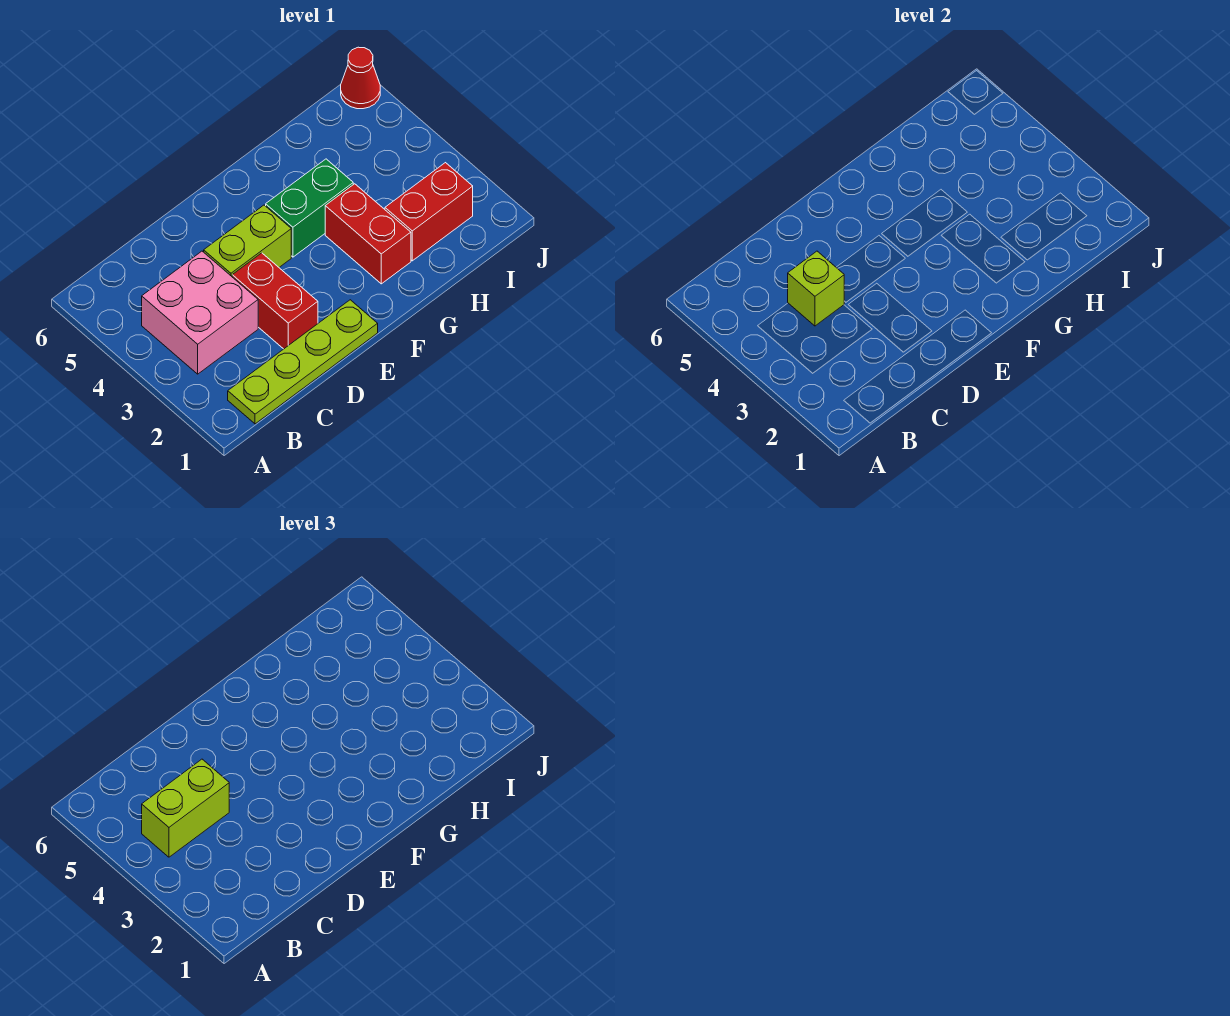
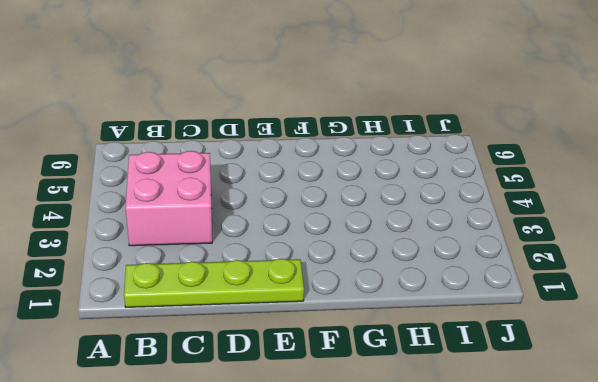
none -> red 1x2 brick [232,253,318,349]
none -> lime 1x2 brick [204,205,291,276]

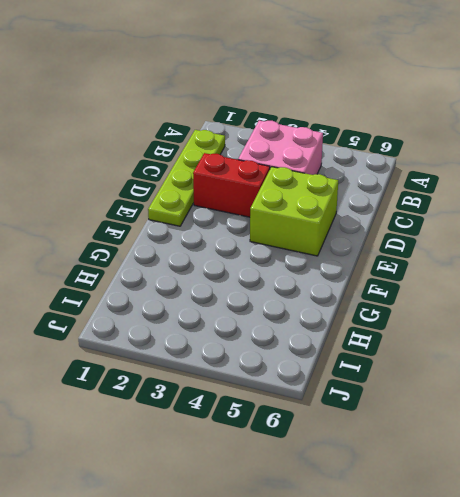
lime 2x2 brick [250,167,338,256] -> lime 1x2 brick [204,205,291,276]
none -> green 1x2 brick [266,159,353,257]
none -> red 1x2 brick [325,184,411,284]

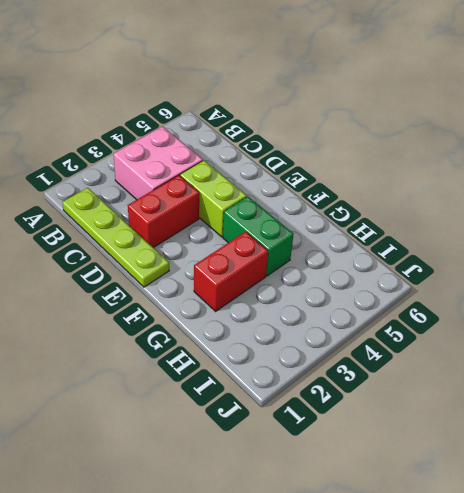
none -> red 1x2 brick [385,163,473,261]
none -> red 1x1 cone [341,47,380,109]

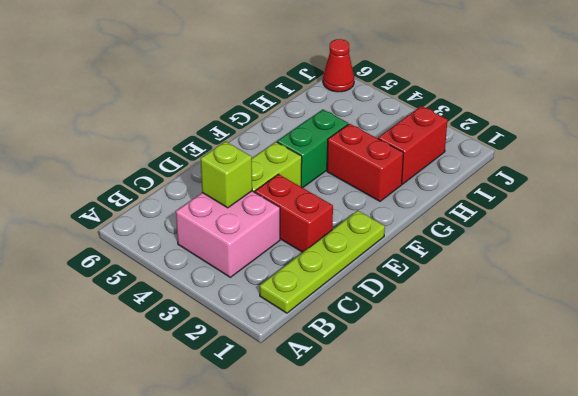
none -> lime 1x2 brick [142,759,229,857]

